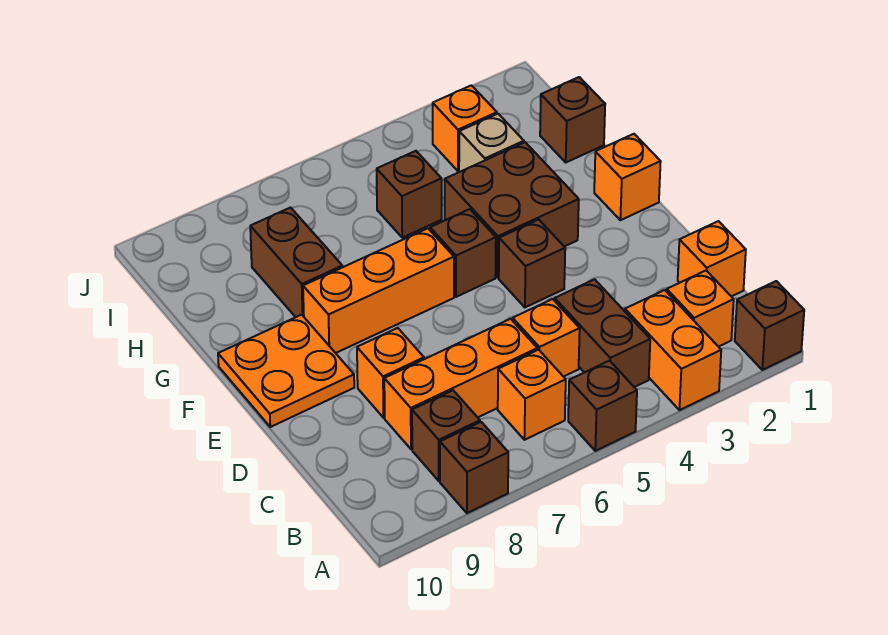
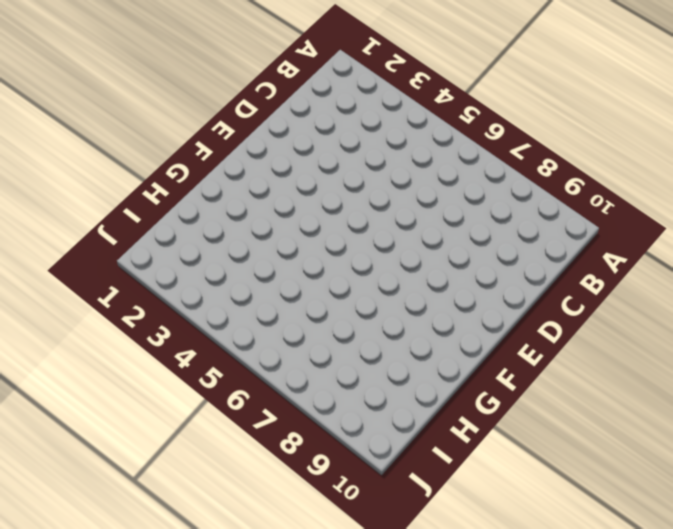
none -> brown 1x1 brick [735,281,804,370]
none -> orange 1x2 brick [625,290,721,410]
none -> brown 1x1 brick [568,361,637,451]

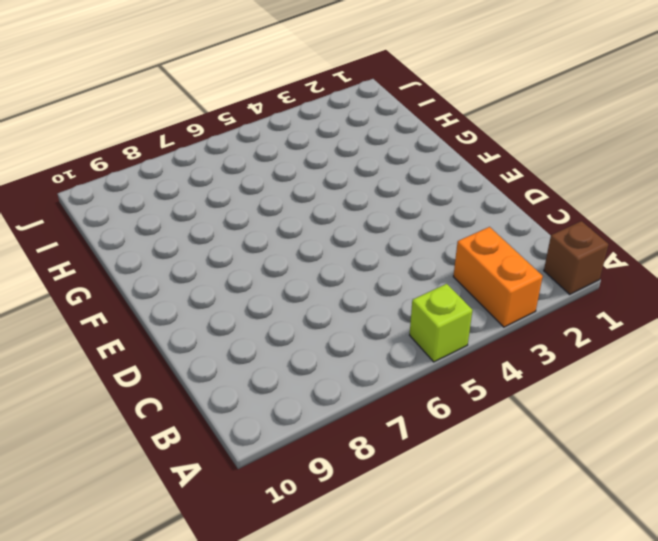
lime 1x1 brick [410,284,472,362] -> brown 1x1 brick [568,361,637,451]
none -> brown 1x1 brick [440,422,508,513]
none -> orange 1x1 brick [667,271,734,347]
none -> brown 1x2 brick [555,279,650,387]

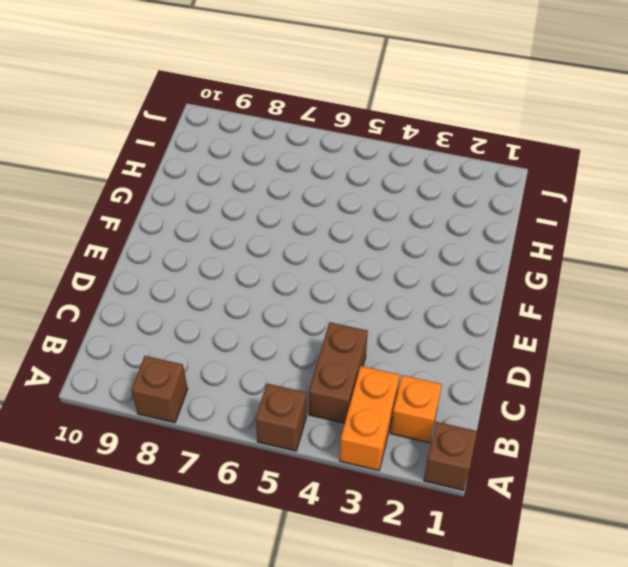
none -> orange 1x1 brick [498,350,566,440]
none -> brown 1x1 brick [412,390,480,481]
none -> orange 1x1 brick [678,221,746,297]

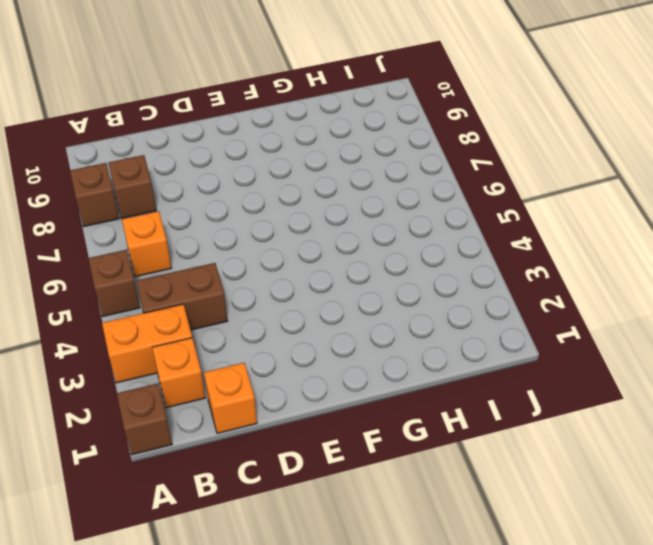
none -> orange 1x1 brick [513,299,580,377]
none -> orange 1x3 brick [384,319,537,449]
none -> orange 1x1 brick [357,328,424,418]

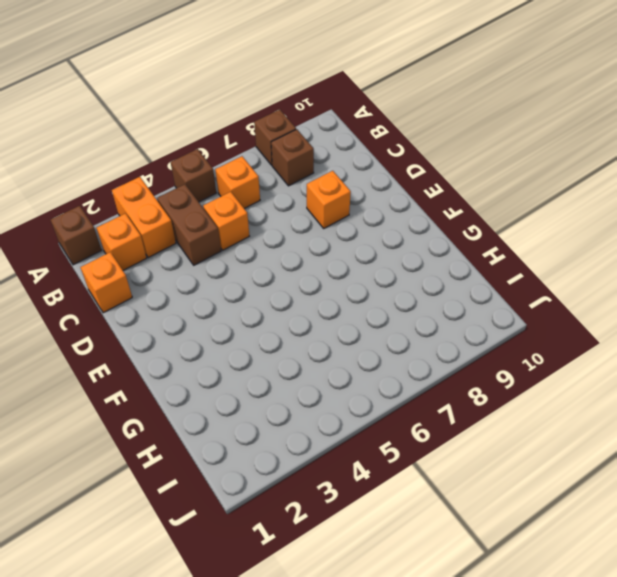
none -> orange 1x3 brick [384,319,537,449]
none -> brown 1x1 brick [499,220,565,307]
none -> orange 2x2 plate [218,315,354,427]

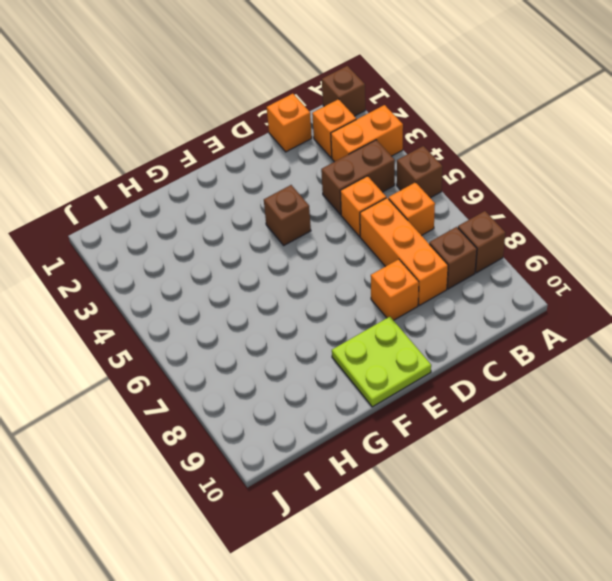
lime 2x2 plate [332,317,431,407] -> orange 2x2 plate [218,315,354,427]
none -> orange 1x1 brick [594,134,661,220]
none -> brown 2x2 brick [445,142,579,278]
none -> brown 1x1 brick [430,209,496,297]

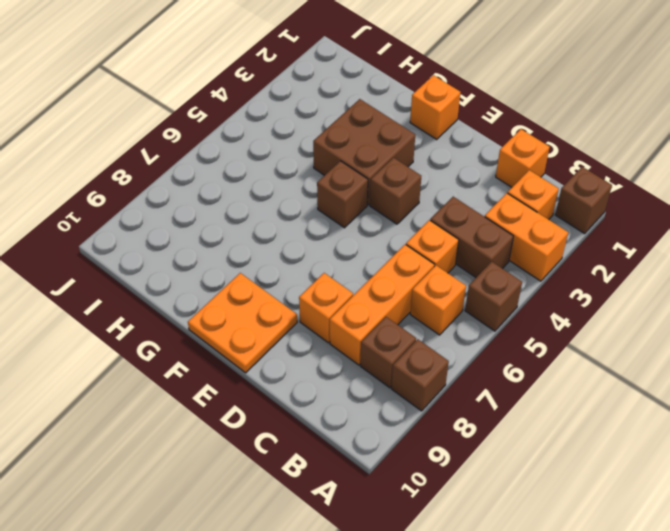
none -> orange 1x3 brick [303,228,454,353]
none -> brown 1x2 brick [250,208,342,317]
none -> brown 1x1 brick [540,77,605,162]

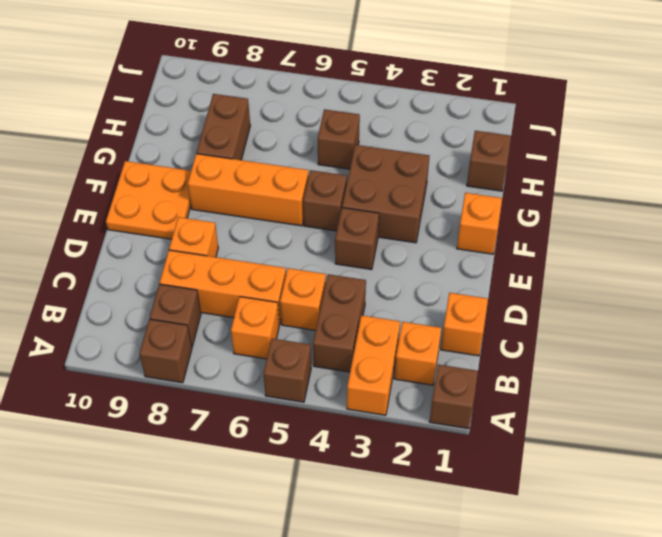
none -> tan 1x1 brick [459,114,524,172]
none -> orange 1x1 brick [433,85,497,171]

